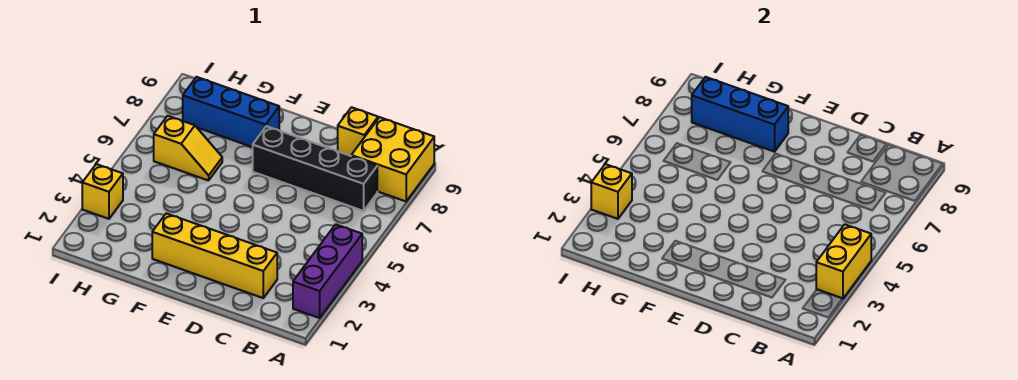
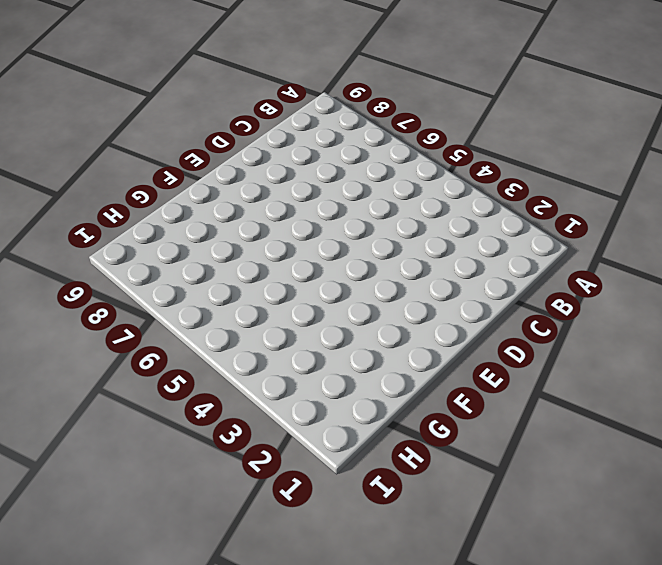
none -> purple 1x3 brick [293,224,362,318]
none -> yellow 2x2 brick [351,117,434,201]

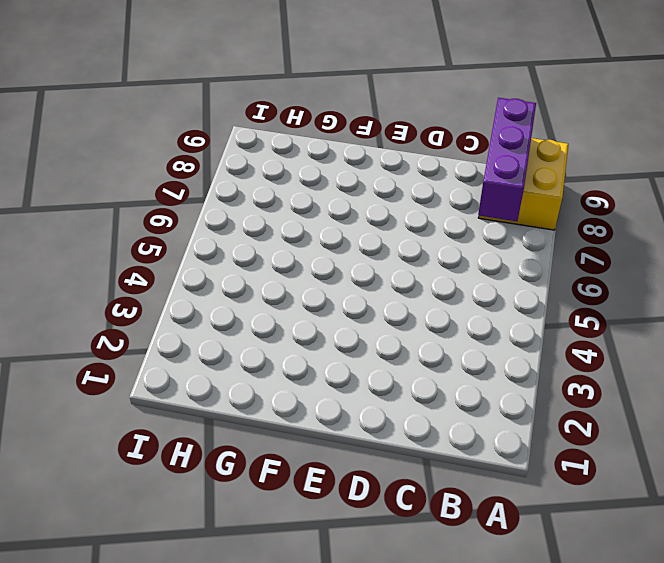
purple 1x3 brick [478,98,536,221] -> purple 1x3 brick moved to [293,224,362,318]
none -> black 1x4 brick [253,126,377,211]
none -> yellow 1x4 brick [152,213,277,298]

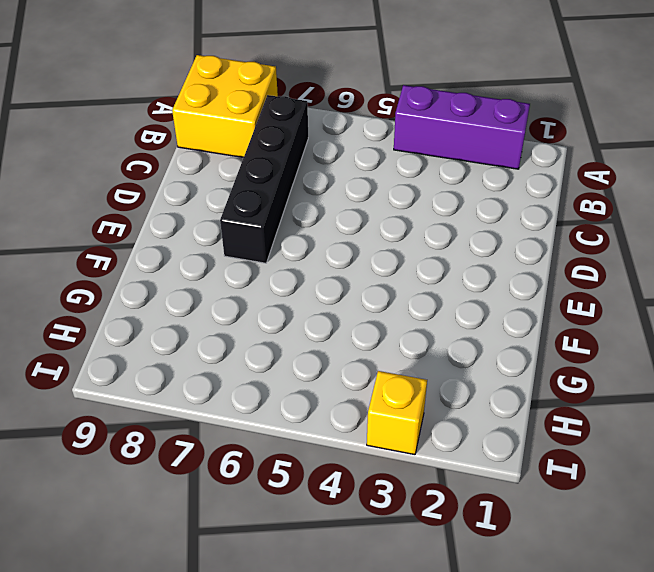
none -> yellow 1x4 brick [152,213,277,298]
none -> yellow 1x1 brick [338,107,378,156]

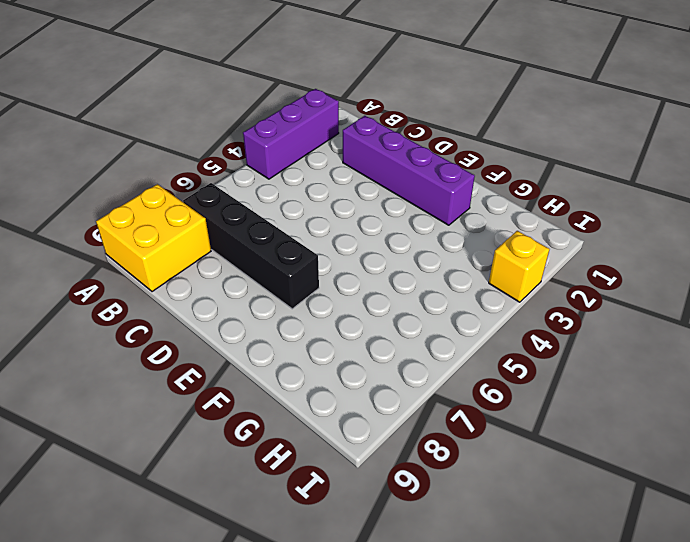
purple 1x4 brick [343,116,475,225] -> yellow 1x4 brick [152,213,277,298]
none -> yellow 1x1 brick [338,107,378,156]
none -> blue 1x3 brick [183,77,279,147]

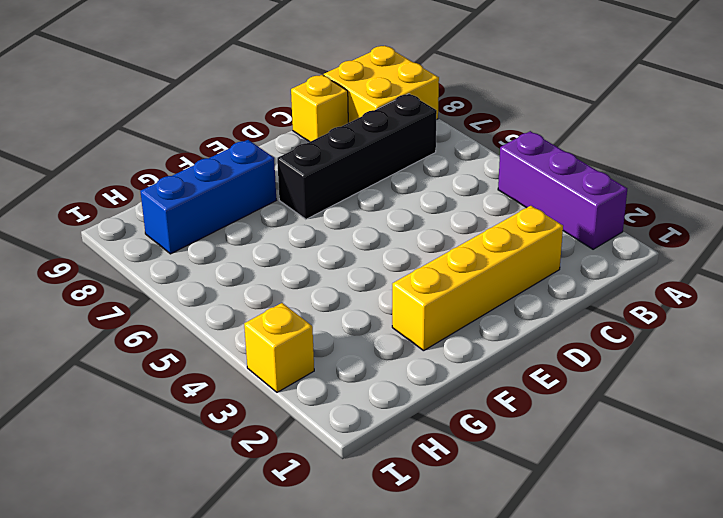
none -> yellow 1x2 slope [154,116,222,181]
none -> yellow 1x2 brick [816,224,871,299]

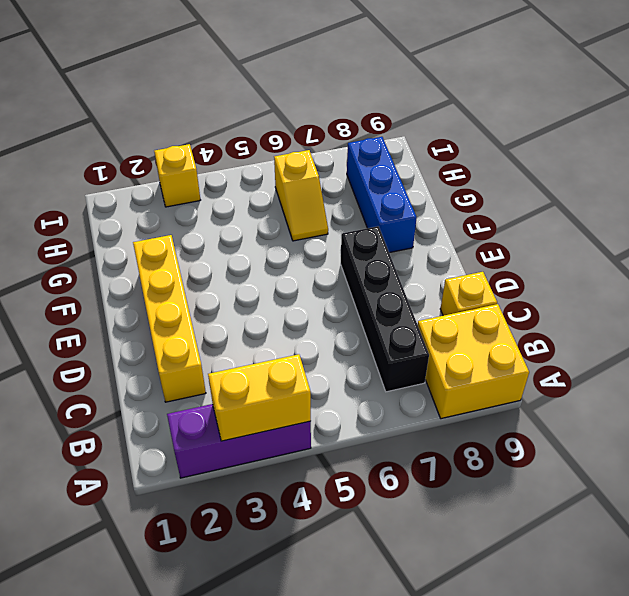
none -> blue 1x3 brick [692,77,788,152]
none -> yellow 1x1 brick [591,164,632,219]

